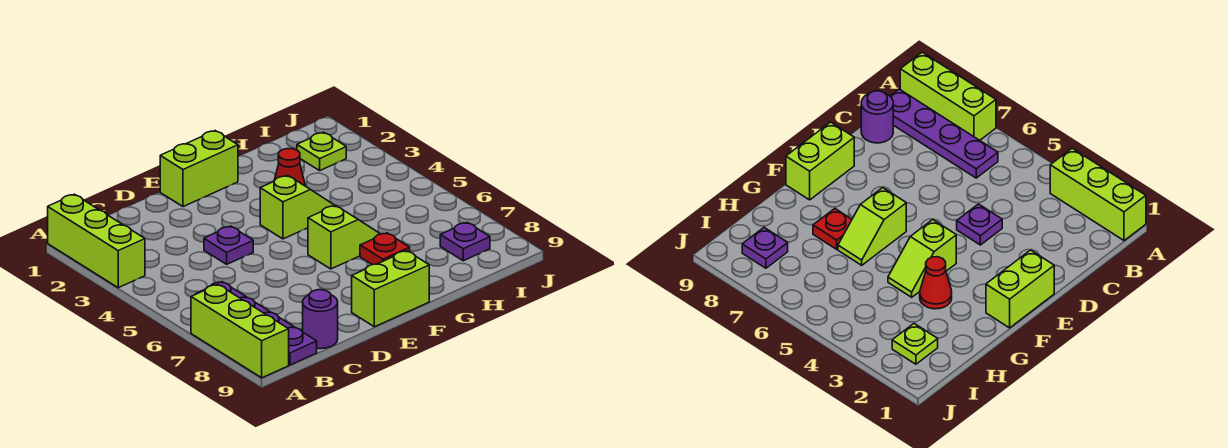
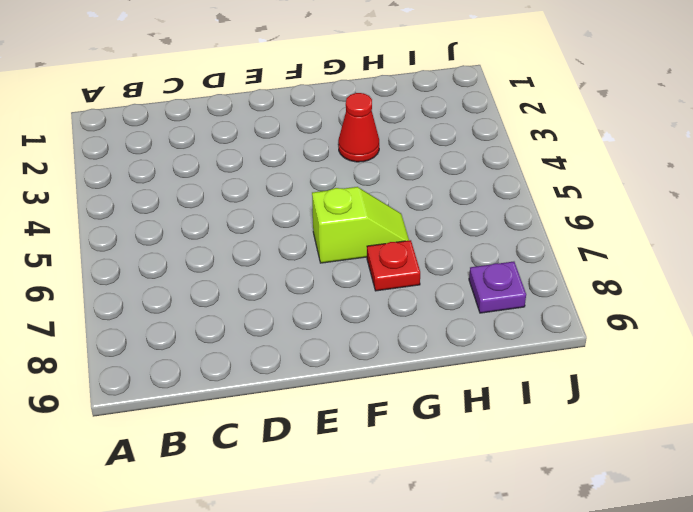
none -> lime 1x3 brick [48,194,145,288]
none -> lime 1x3 brick [191,285,289,378]
none -> purple 1x4 plate [196,282,317,365]

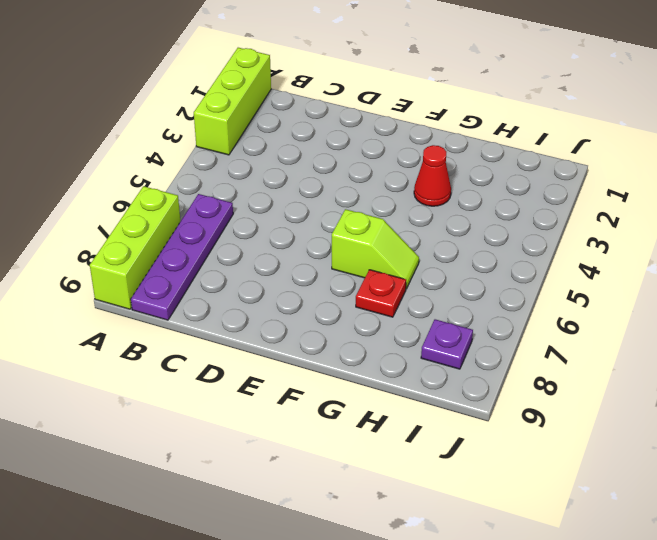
none -> purple 1x1 round brick [303,290,338,349]
none -> purple 1x1 plate [204,226,253,264]
none -> lime 1x2 brick [160,131,238,207]

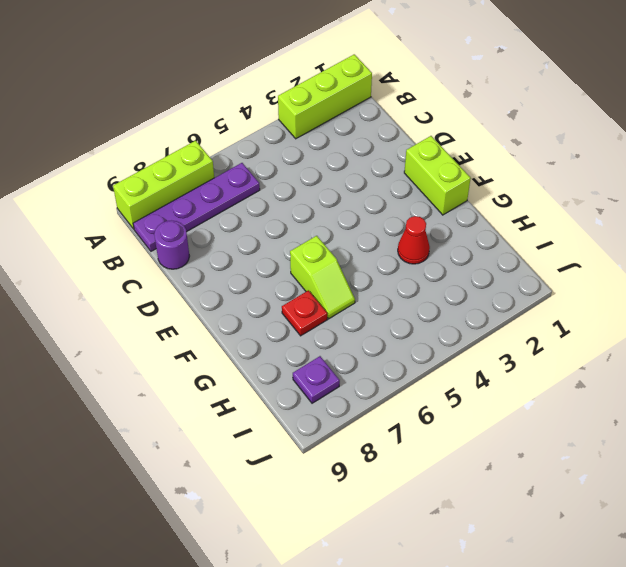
none -> purple 1x1 plate [204,226,253,264]
none -> lime 1x2 brick [352,251,429,327]
none -> lime 1x2 slope [260,175,335,239]

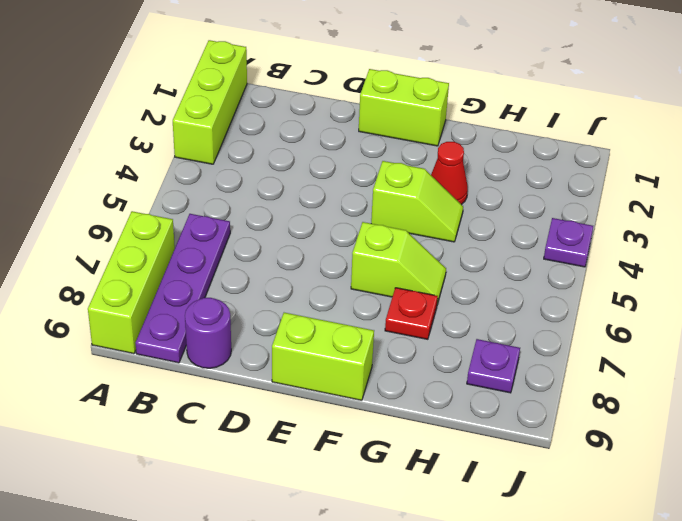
purple 1x1 plate [544,218,593,267] -> purple 1x1 plate moved to [204,226,253,264]
none -> lime 1x1 plate [297,132,346,171]

